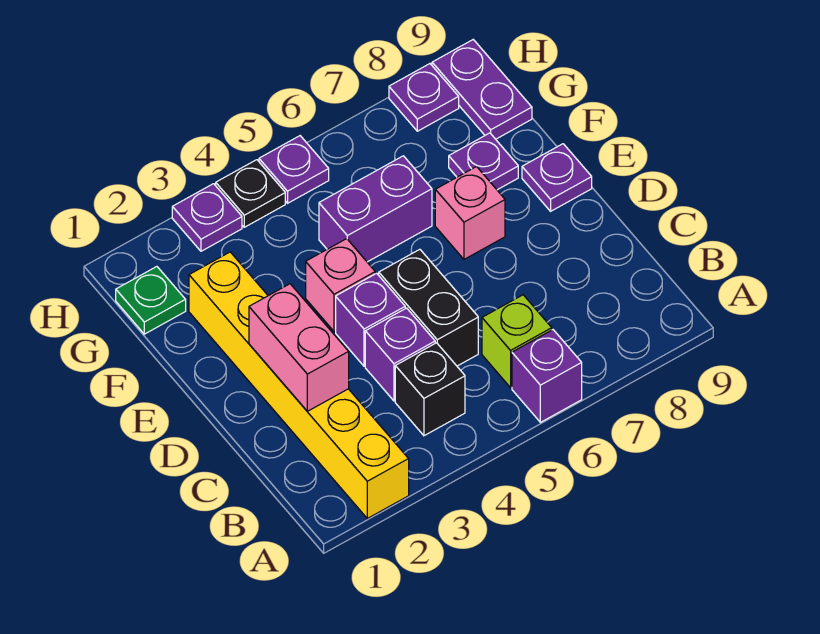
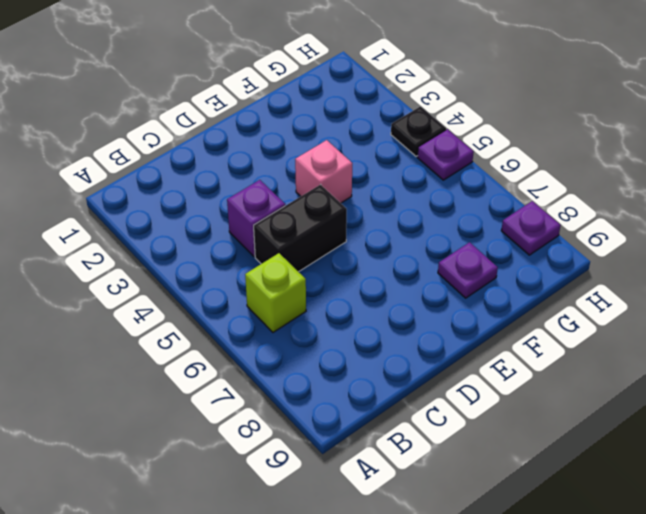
none -> yellow 1x6 brick [189,252,409,518]
none -> purple 1x1 brick [512,330,582,422]
none -> black 1x1 brick [395,343,465,436]

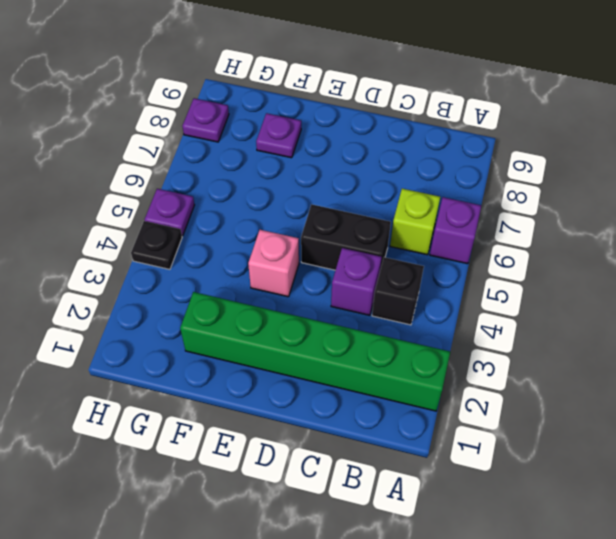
green 1x6 brick [180,292,450,411] -> yellow 1x6 brick [189,252,409,518]
none -> purple 1x1 brick [336,273,405,366]
none -> pink 1x1 brick [435,167,505,259]
none -> purple 1x1 plate [522,144,592,211]

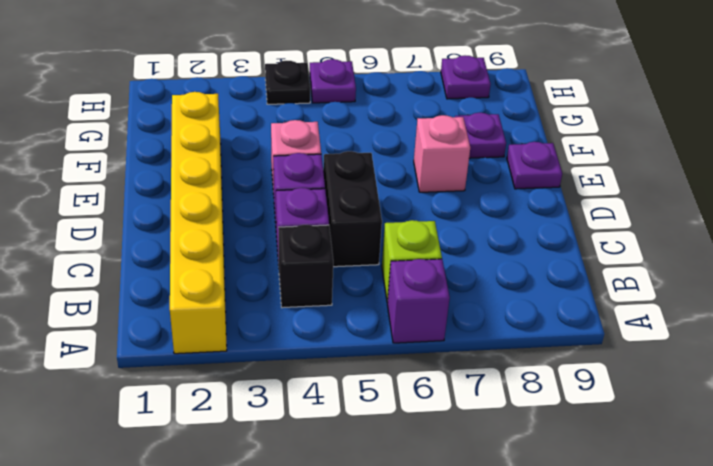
none -> purple 1x2 brick [319,156,432,262]
none -> green 1x1 plate [116,267,186,334]
none -> purple 1x2 plate [432,40,532,139]

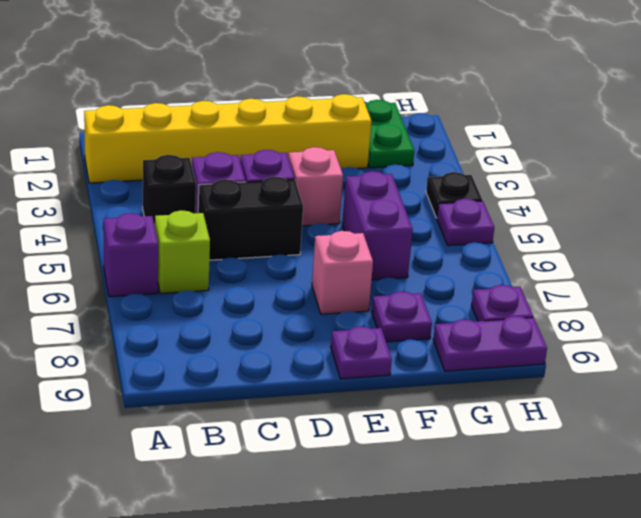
green 1x2 plate [365,100,414,168] -> green 1x1 plate [116,267,186,334]
none -> purple 1x1 plate [172,184,242,251]
none -> pink 1x2 brick [249,284,349,411]

